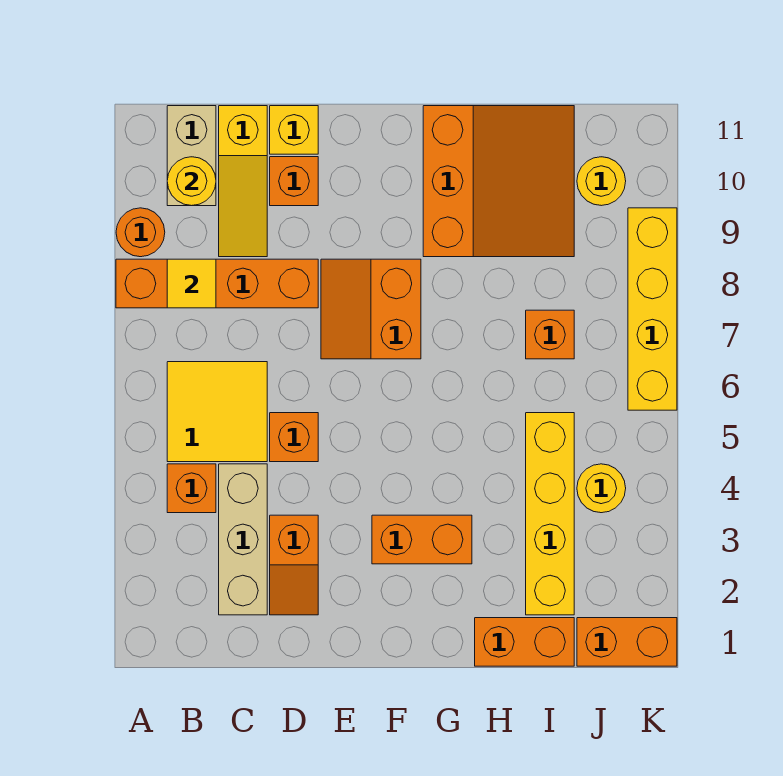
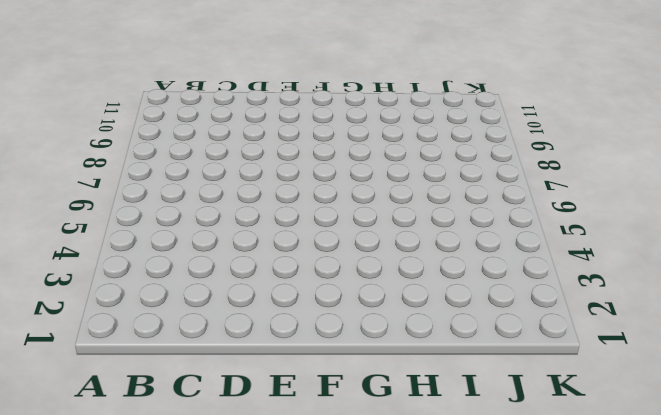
none -> orange 1x4 brick [116,259,318,308]
none -> orange 1x1 round brick [116,208,165,257]
none -> orange 1x1 brick [167,464,216,513]

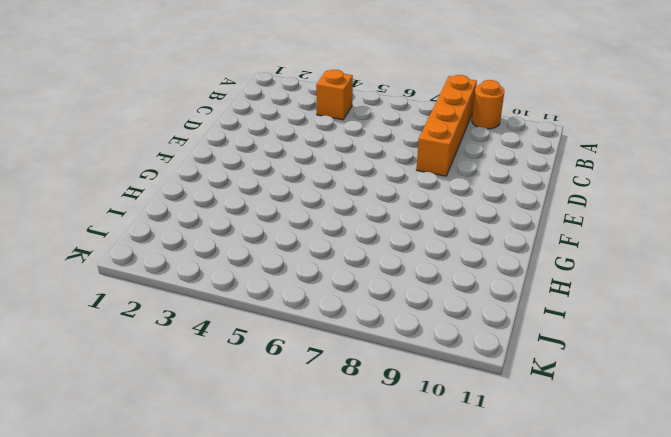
none -> yellow 2x2 tile [167,362,267,462]
none -> tan 1x2 brick [167,106,216,206]
none -> tan 1x3 brick [219,464,267,615]

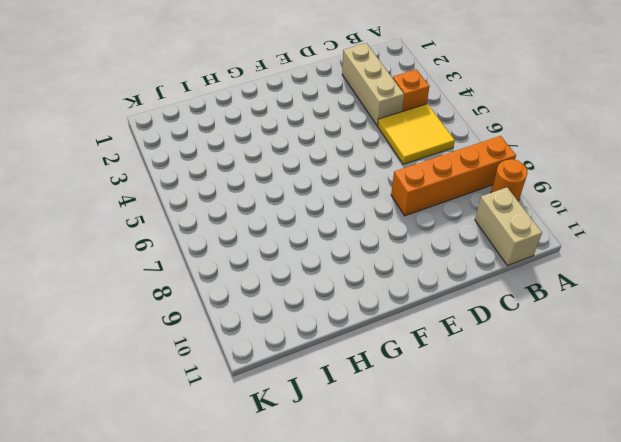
none -> yellow 1x3 slope [219,106,267,257]
none -> orange 1x2 slope [270,515,318,615]
none -> orange 1x1 brick [270,413,318,462]

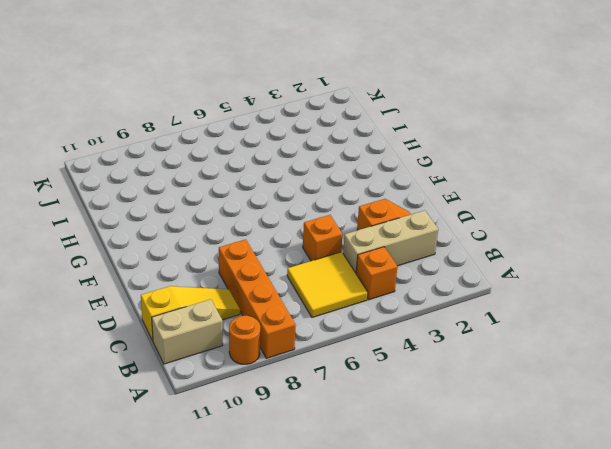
none -> orange 1x1 brick [270,157,318,206]
none -> yellow 1x1 brick [270,106,318,154]
none -> orange 2x2 slope [321,259,421,359]

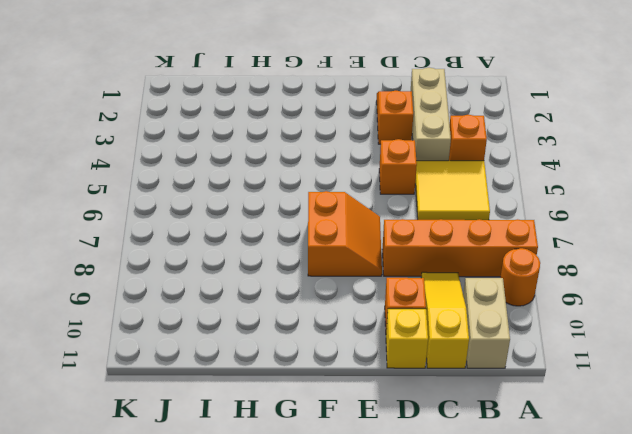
none -> orange 1x2 brick [372,515,472,564]
none -> orange 3x3 slope [423,106,574,257]
none -> orange 1x2 brick [475,618,574,666]

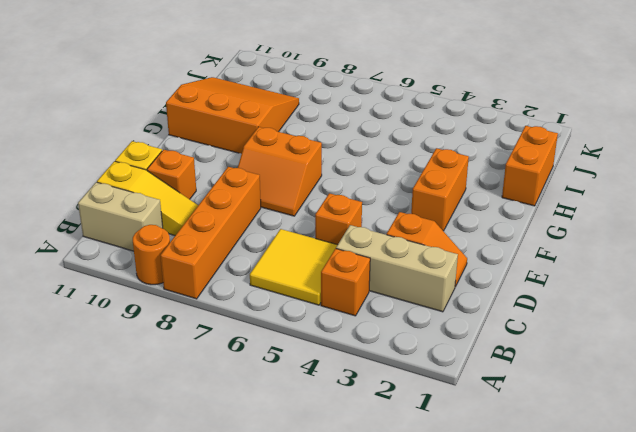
none -> yellow 1x4 brick [526,413,574,615]
none -> orange 1x1 brick [526,310,574,359]
none -> orange 1x2 brick [577,618,677,666]

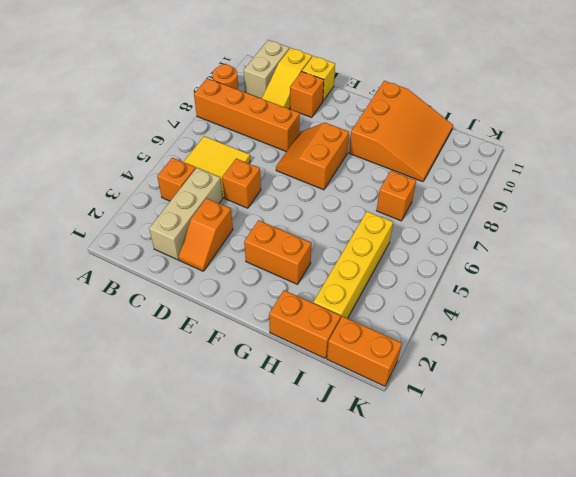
none -> yellow 1x1 round brick [577,464,626,513]
none -> yellow 1x1 round brick [577,157,626,206]
none -> yellow 1x4 brick [628,208,677,410]

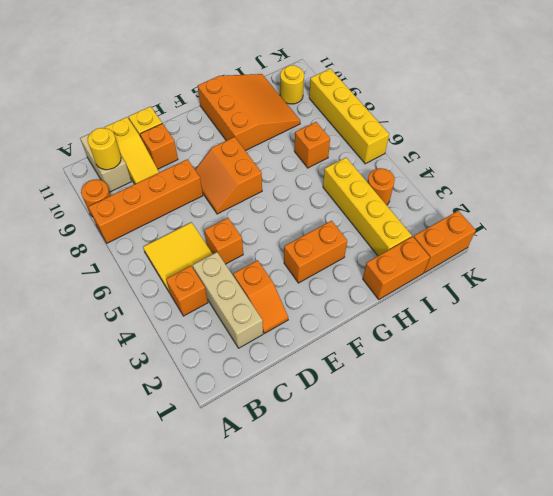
orange 1x1 round brick [367,168,395,205] -> yellow 1x1 round brick [577,464,626,513]
none -> yellow 1x1 tile [167,259,216,308]

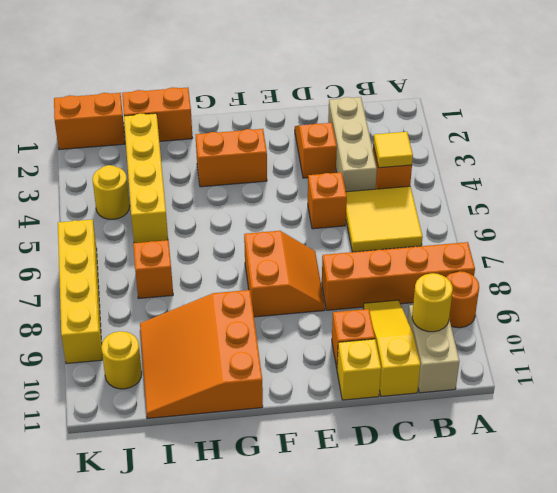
yellow 1x1 tile [373,132,413,168] -> yellow 1x1 tile moved to [167,259,216,308]

